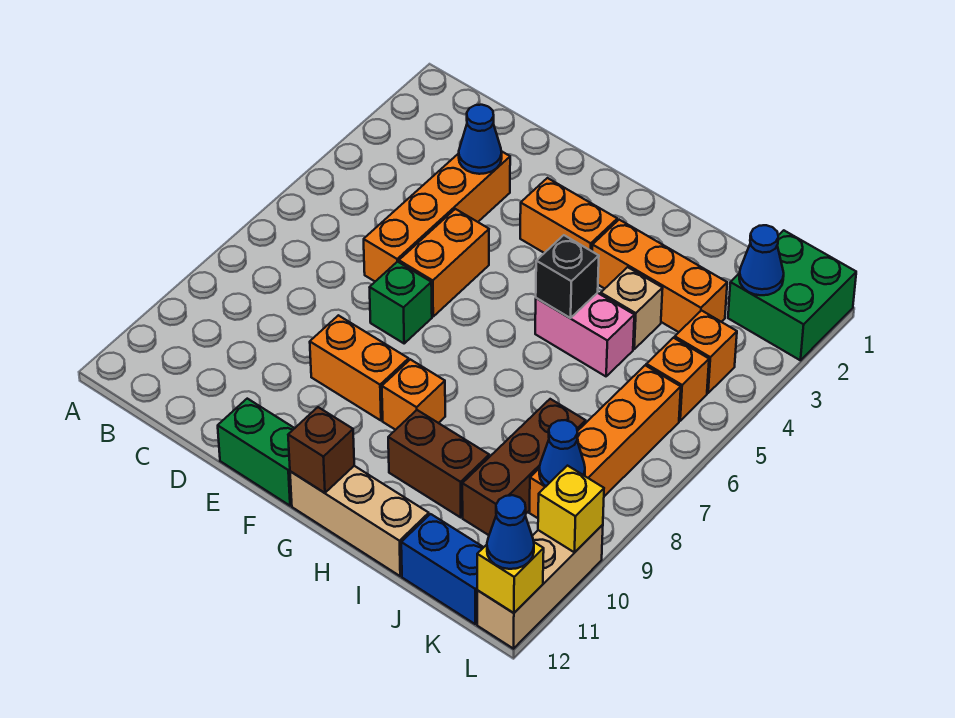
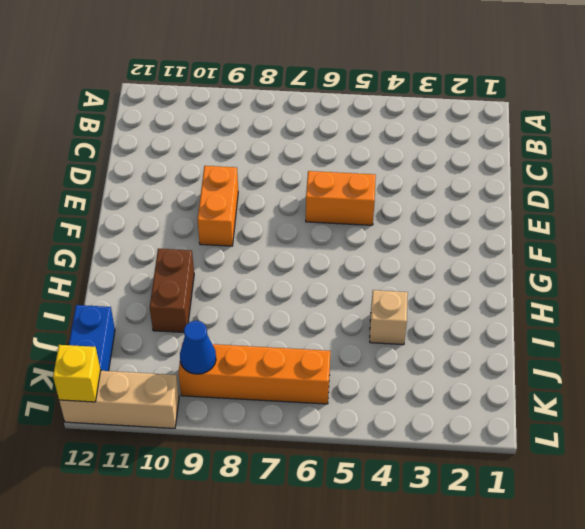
none -> orange 1x4 brick [364,151,510,281]
none -> green 1x1 brick [370,261,432,343]
none -> green 1x2 brick [218,399,295,506]

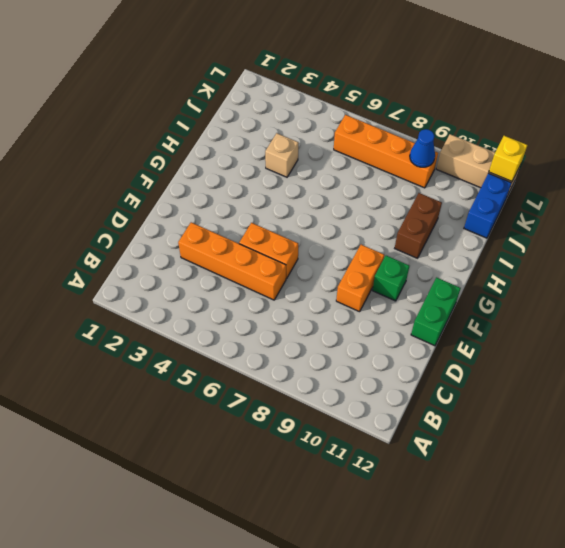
green 1x1 brick [372,256,409,301] -> green 1x1 brick moved to [370,261,432,343]
none -> orange 1x2 brick [520,178,617,253]
none -> orange 1x1 brick [382,359,445,430]
none -> tan 1x3 brick [290,466,429,576]

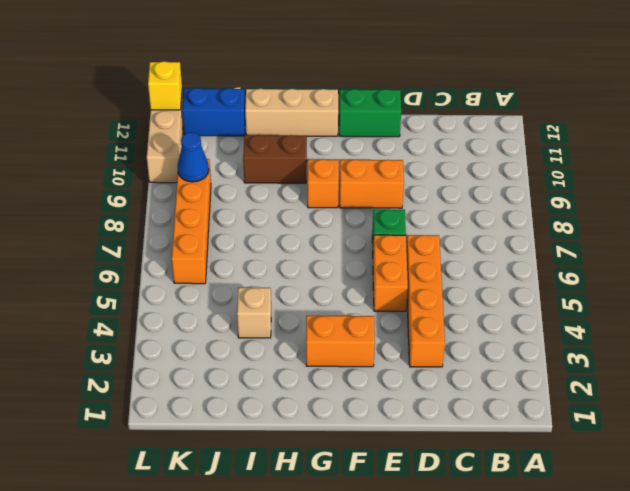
none -> orange 1x3 brick [592,220,727,332]
none -> pink 1x2 brick [535,293,634,376]
none -> brown 1x3 brick [462,399,586,535]

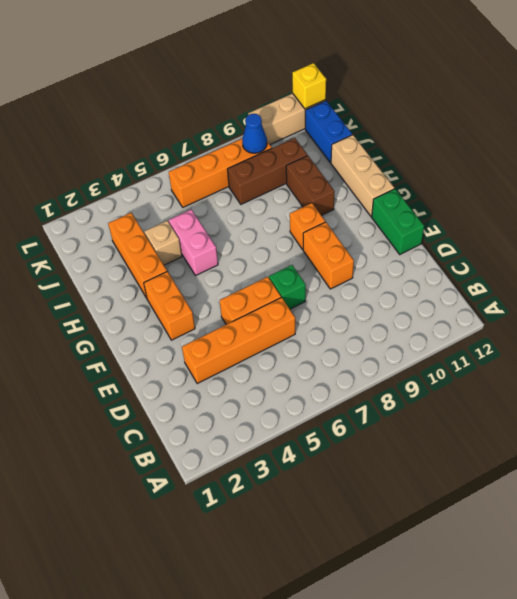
none -> green 2x2 brick [728,230,856,360]
none -> orange 1x1 brick [675,311,737,393]
none -> orange 1x1 brick [646,338,709,421]

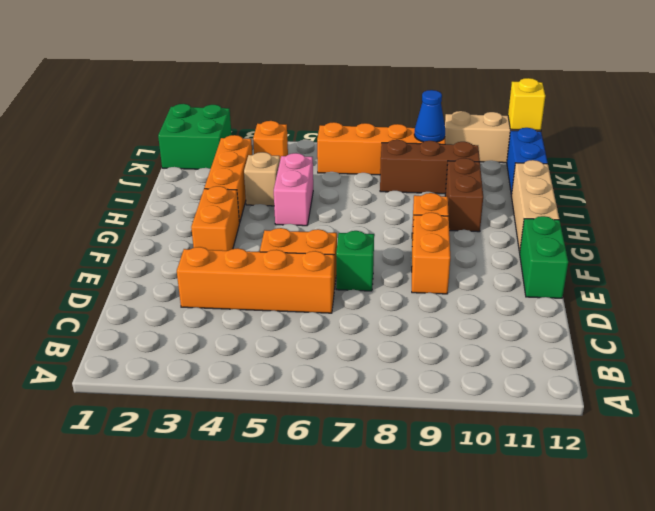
none -> orange 1x1 brick [646,338,709,421]
none -> blue 1x1 cone [459,105,502,174]
none -> brown 1x1 brick [288,407,354,493]

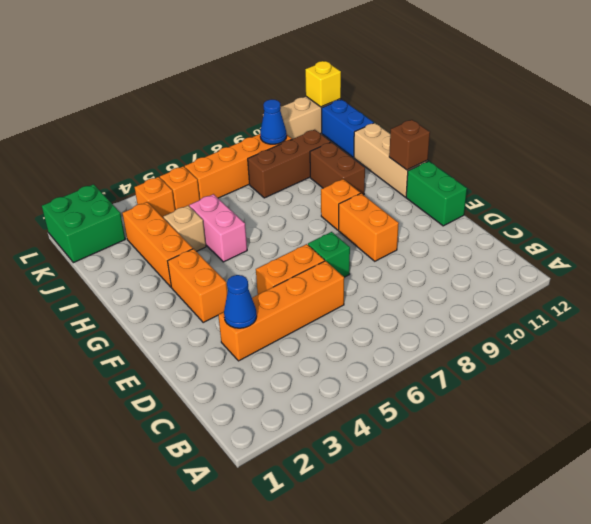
none -> black 1x1 brick [536,235,599,318]
none -> blue 1x1 cone [739,225,784,295]
none -> yellow 1x1 brick [538,466,604,552]

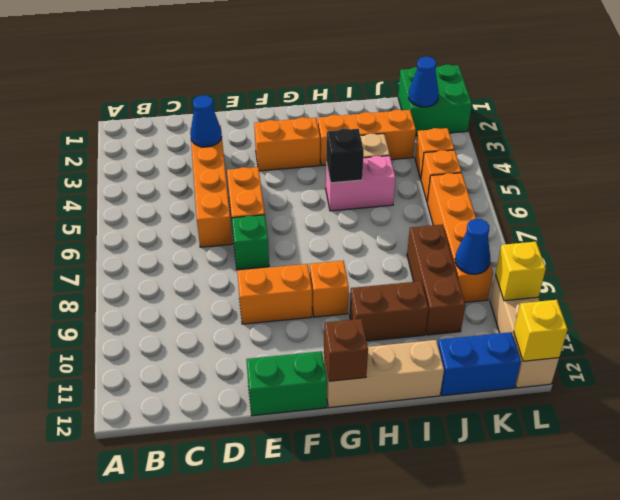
none -> blue 1x1 cone [487,495,534,569]

